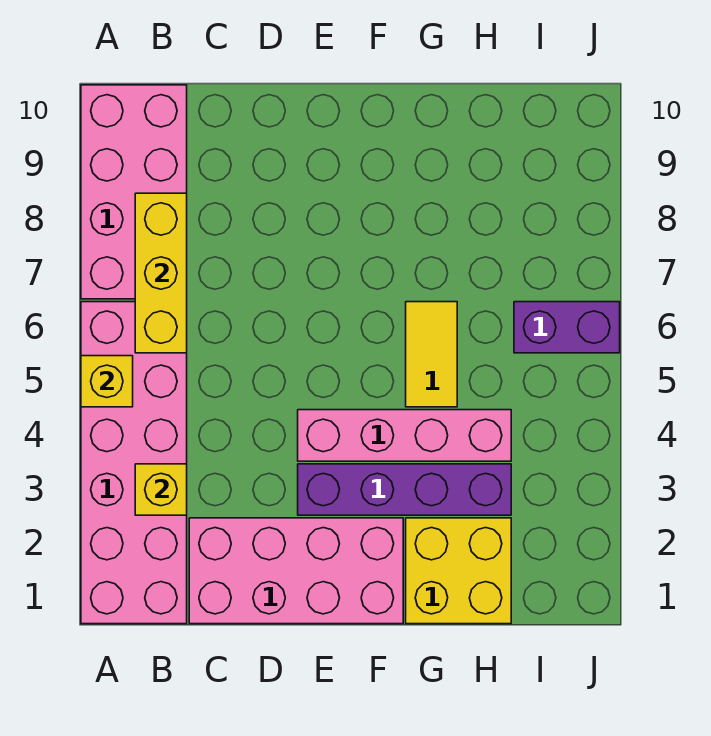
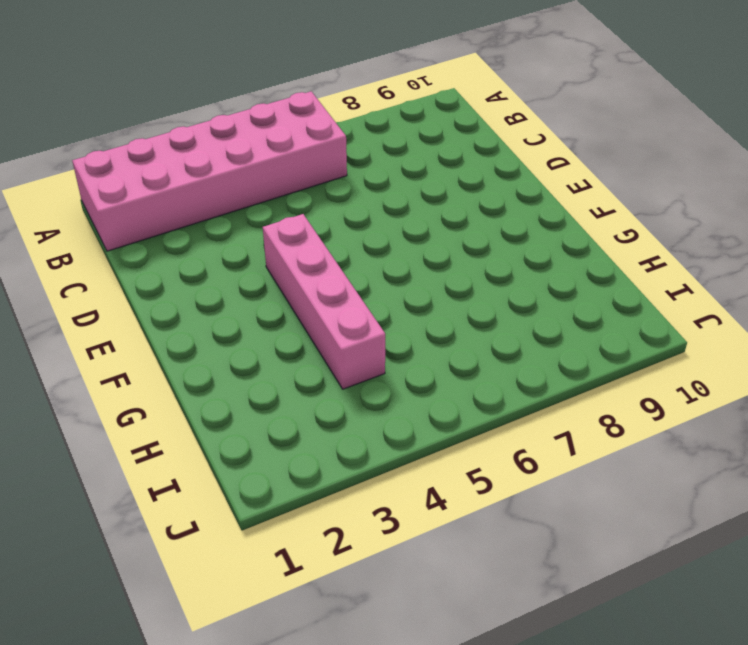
none -> pink 2x4 brick [81,85,187,299]
none -> pink 2x4 brick [189,518,403,624]

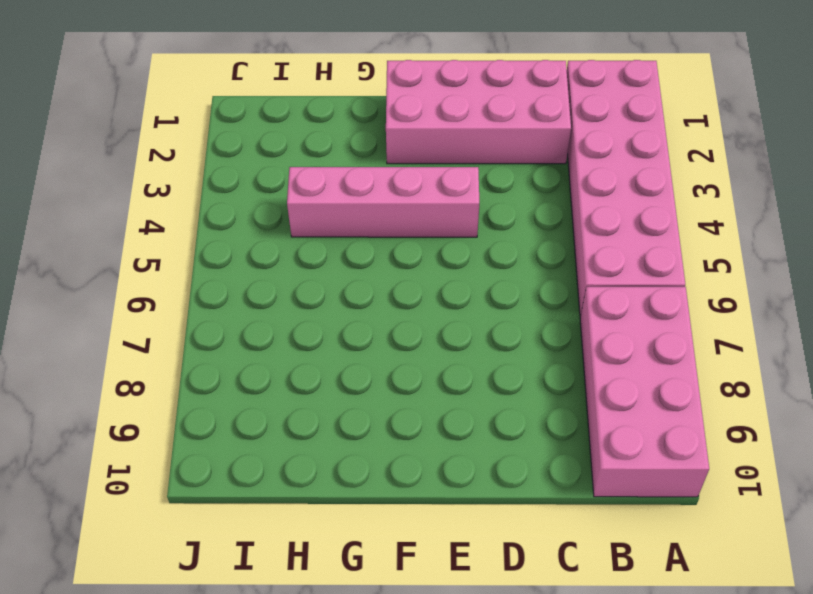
none -> purple 1x4 brick [298,464,511,515]
none -> yellow 2x2 brick [406,518,511,624]

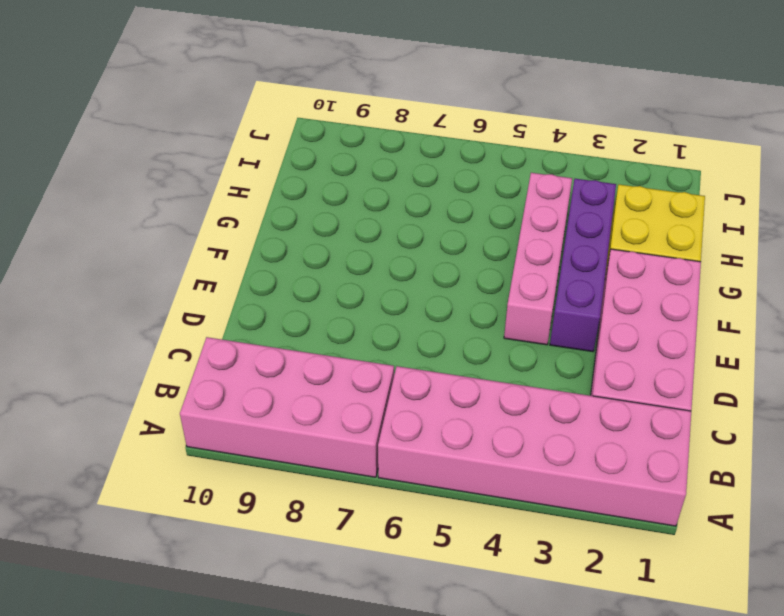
none -> yellow 1x2 tile [406,302,457,407]
none -> purple 1x2 brick [514,302,620,353]

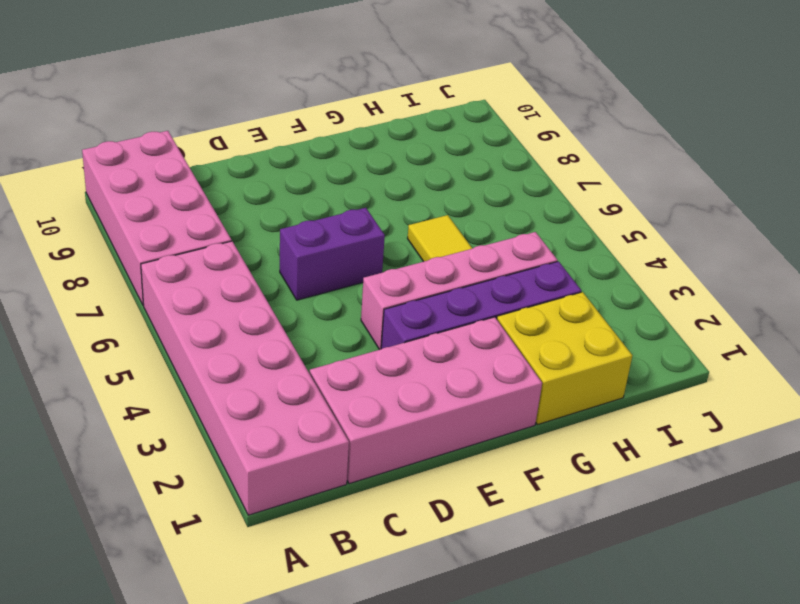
purple 1x2 brick [280,208,385,300] -> purple 1x2 brick moved to [514,302,620,353]
none -> yellow 1x1 brick [81,356,133,407]
none -> yellow 1x1 brick [135,464,187,515]

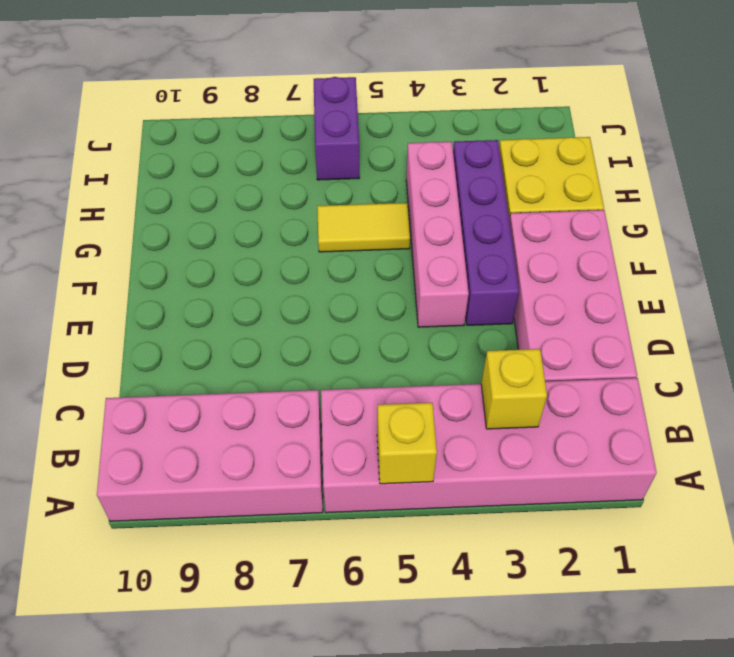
none -> yellow 1x3 brick [135,193,187,353]

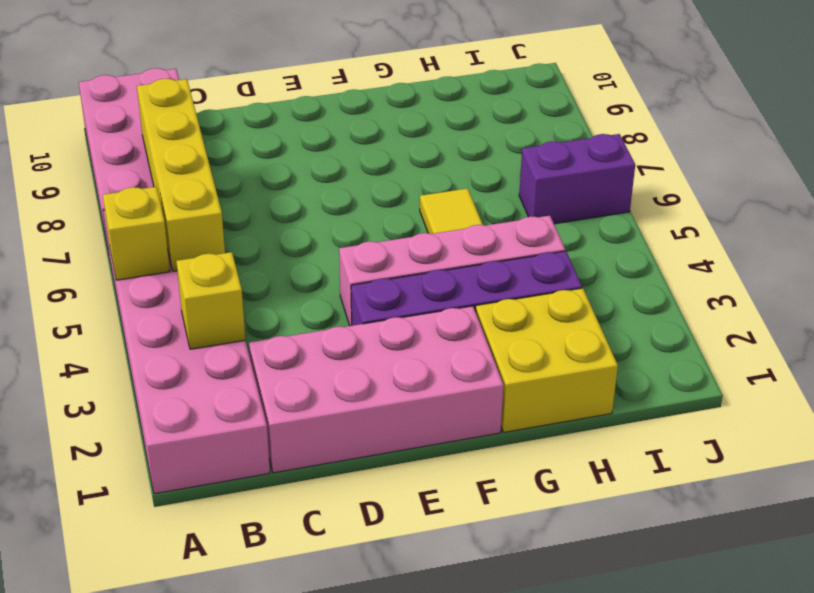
yellow 1x4 brick [137,79,225,271] -> yellow 1x3 brick [135,193,187,353]

